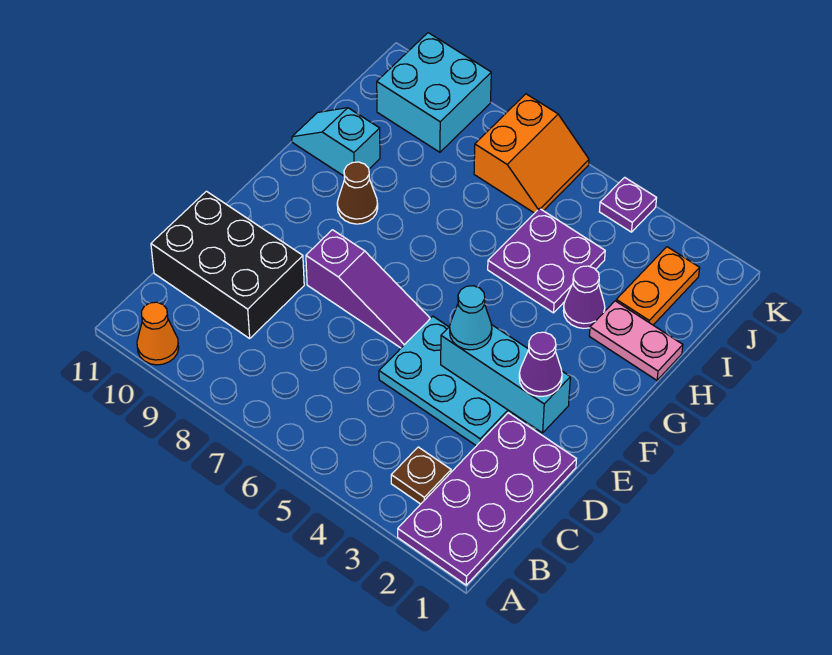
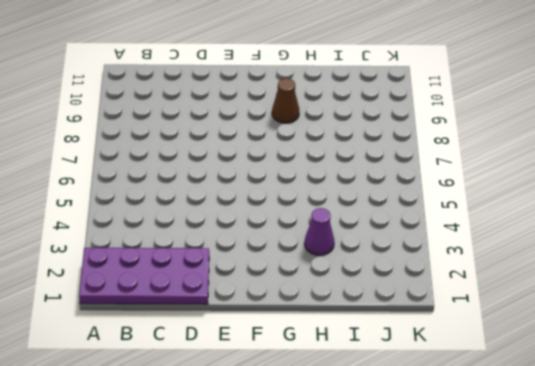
none -> orange 1x1 cone [137,302,179,365]
none -> brown 1x1 plate [391,447,451,504]
none -> black 2x3 brick [151,191,304,338]

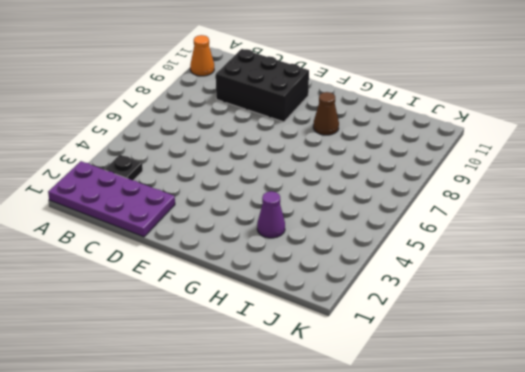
black 1x1 plate [105,155,143,180] -> brown 1x1 plate [391,447,451,504]
black 2x3 brick [216,49,309,122] -> black 2x3 brick turned to [151,191,304,338]
none -> cyan 2x3 plate [379,316,513,446]
none -> purple 1x3 slope [306,230,430,348]
none -> pink 1x2 plate [589,301,683,380]

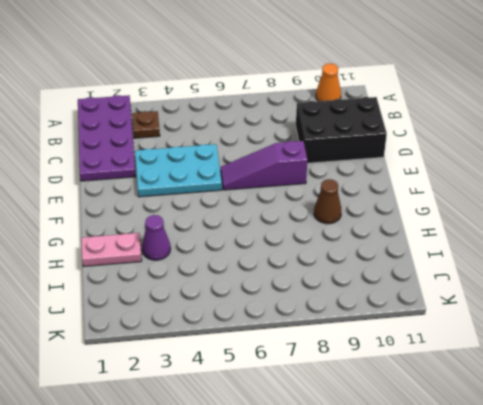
none -> purple 2x2 plate [488,209,605,313]
none -> cyan 1x2 slope [292,108,380,176]
none -> orange 1x2 plate [616,247,700,325]

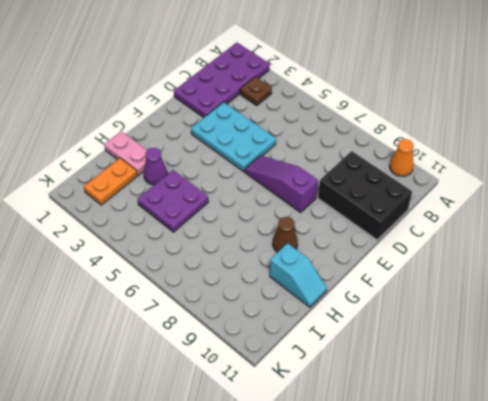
none -> orange 2x2 slope [474,94,589,213]
none -> cyan 2x2 brick [377,33,491,152]
none -> purple 1x1 plate [599,177,657,232]

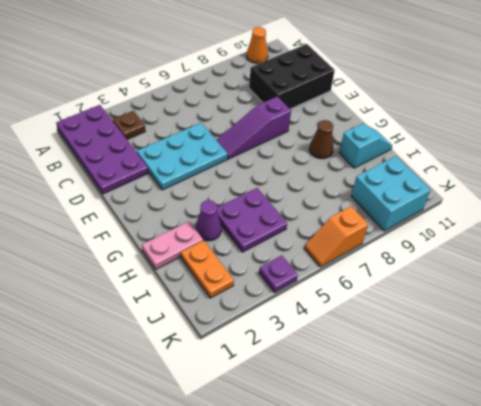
orange 1x2 slope [304,206,368,267] -> orange 2x2 slope [474,94,589,213]
none -> cyan 1x3 brick [441,324,570,433]
none -> purple 1x1 cone [519,332,562,396]
none -> cyan 1x1 cone [450,286,492,350]

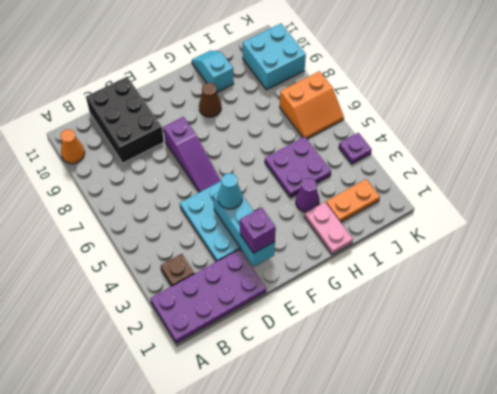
purple 1x1 brick [240,208,276,253] -> purple 1x1 cone [519,332,562,396]

